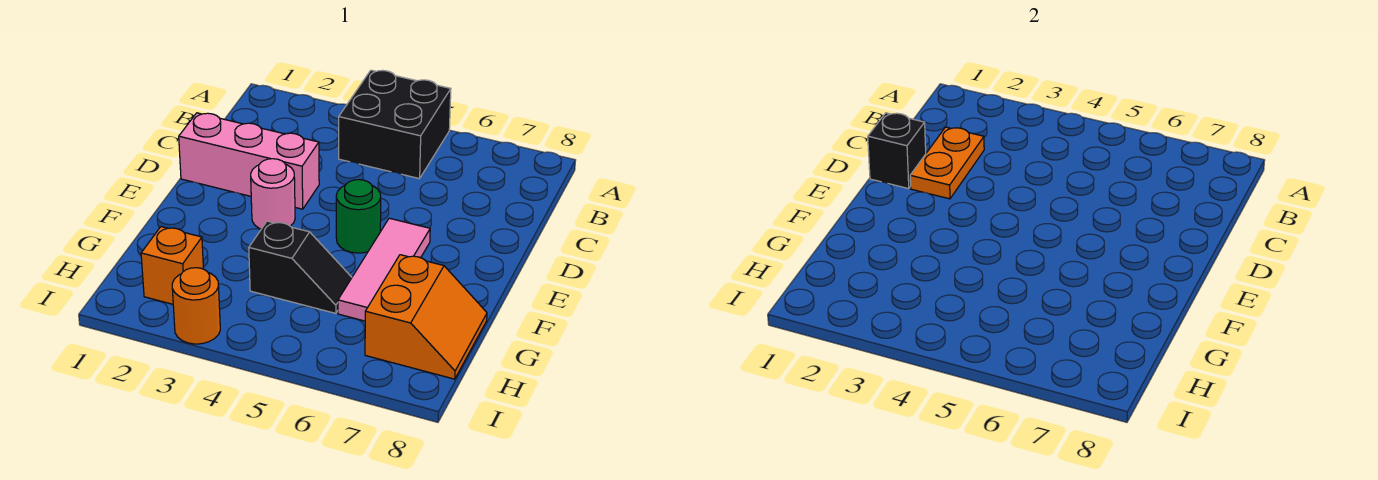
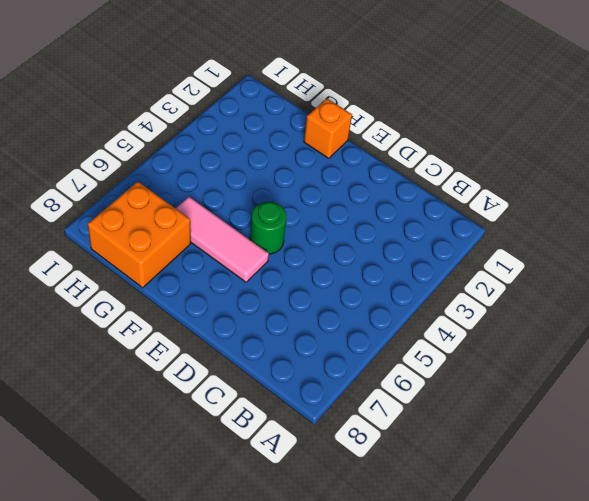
orange 1x1 brick [304,98,352,158] -> orange 1x1 brick moved to [141,227,203,304]
orange 2x2 brick [88,181,191,288] -> orange 2x2 slope [365,255,487,379]
none -> black 2x2 brick [339,70,451,179]
none -> pink 1x3 brick [179,113,319,209]

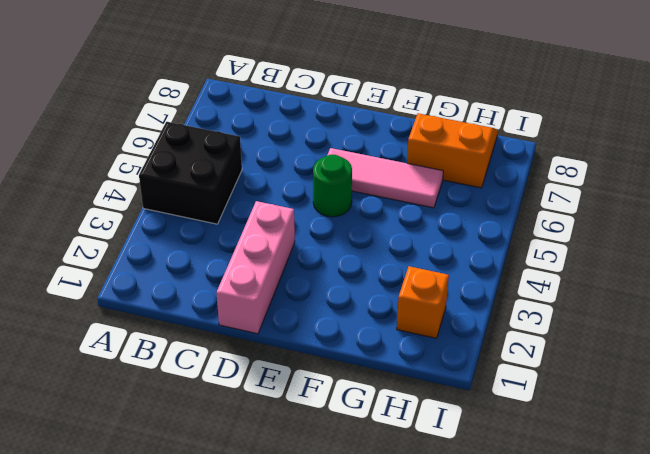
none -> pink 1x1 round brick [251,159,295,229]
none -> black 1x2 slope [249,221,352,313]

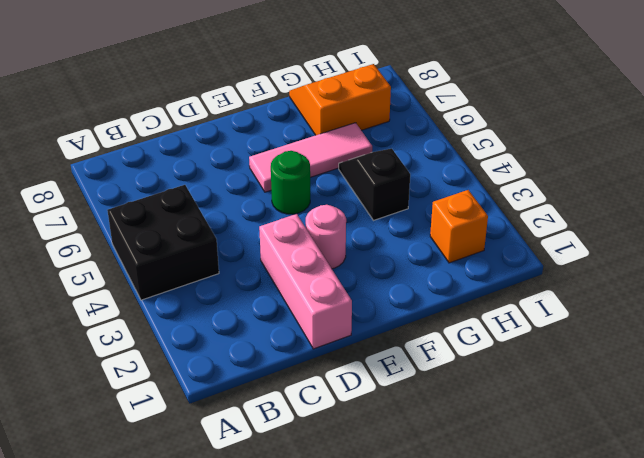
none -> orange 1x1 round brick [172,268,220,344]
none -> orange 1x2 plate [910,127,984,199]

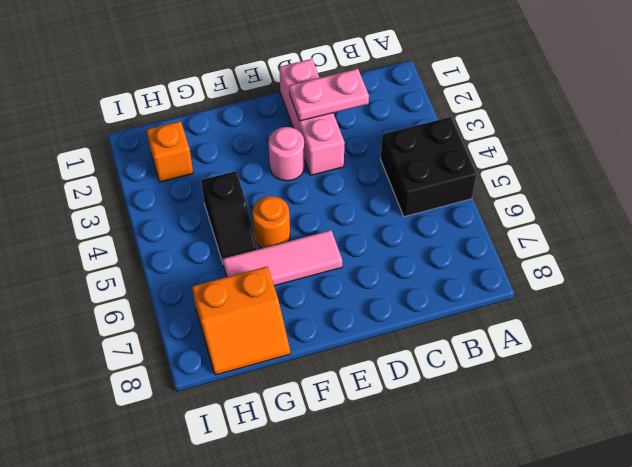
pink 1x2 plate [289,69,369,121] -> orange 1x2 plate [910,127,984,199]
orange 1x1 round brick [252,196,290,248] -> orange 1x1 round brick moved to [172,268,220,344]
none -> green 1x1 round brick [336,180,381,253]
none -> black 1x1 brick [868,113,926,189]

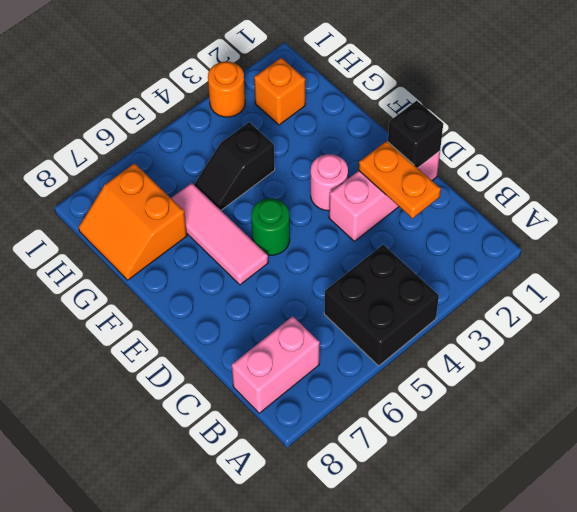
pink 1x2 brick [232,316,320,413] -> none

